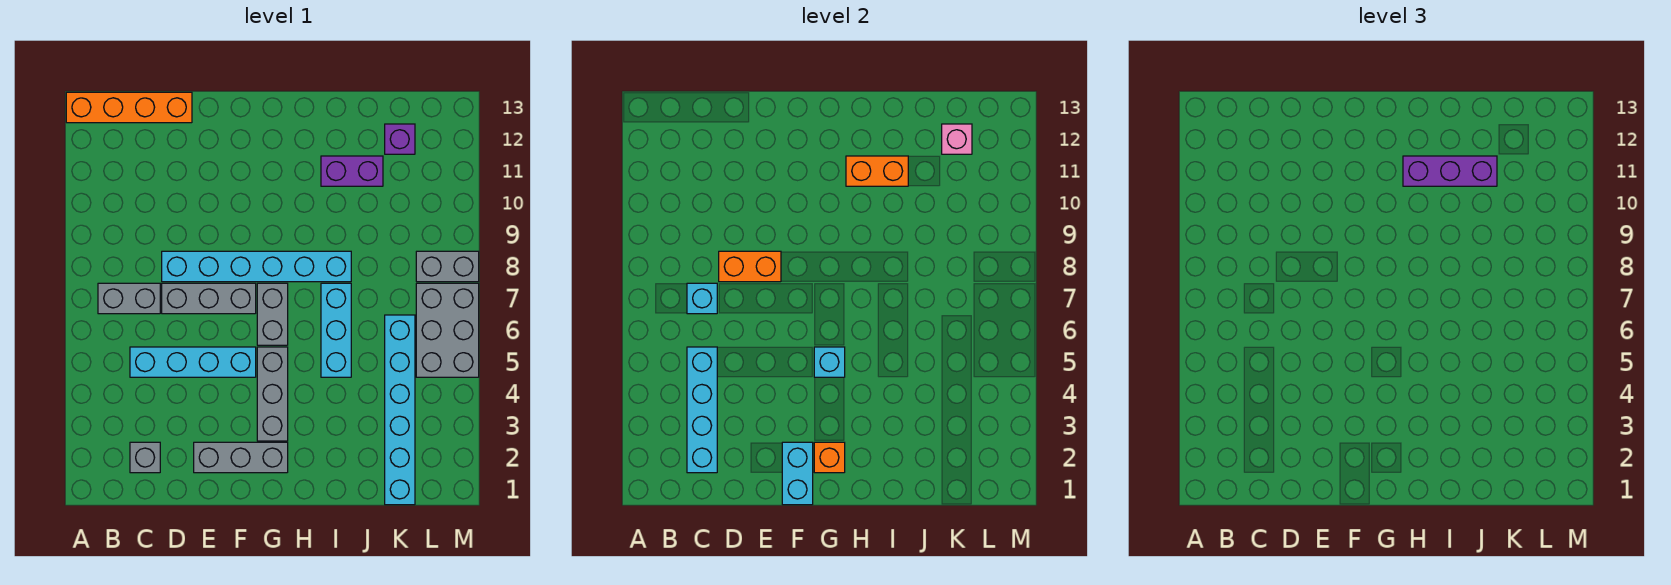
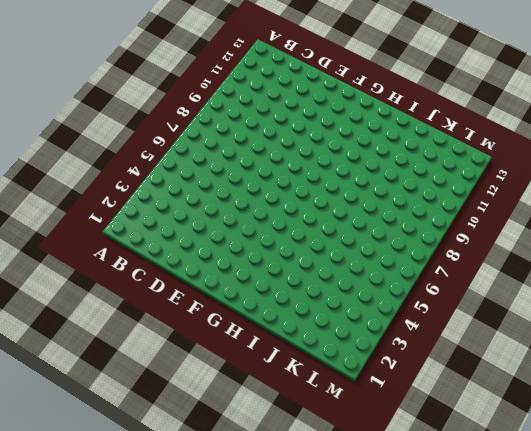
none -> orange 1x4 brick [66,92,192,123]
none -> grey 1x2 brick [98,283,160,314]
none -> grey 1x1 brick [130,442,160,473]

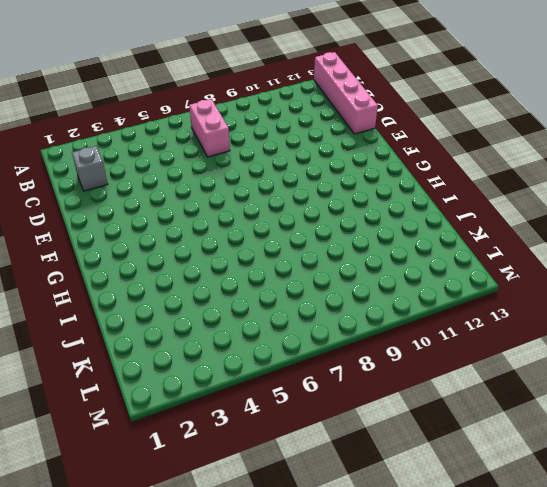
pink 1x4 brick [314,52,378,134] -> orange 1x4 brick [66,92,192,123]
pink 1x2 brick [189,99,230,157] -> grey 1x2 brick [98,283,160,314]
none -> cyan 1x4 brick [130,347,256,377]
none -> grey 1x3 brick [162,283,256,314]
none -> cyan 1x6 brick [162,251,351,282]

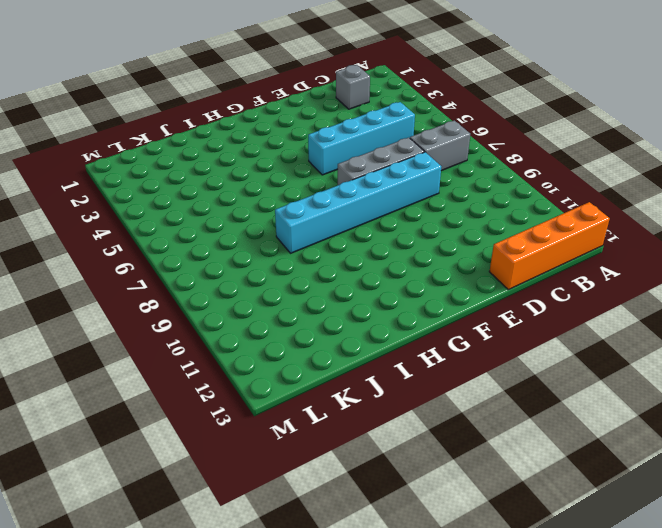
none -> grey 1x3 brick [194,442,288,473]
none -> grey 1x3 brick [257,347,288,441]
none -> grey 1x2 brick [257,283,288,345]

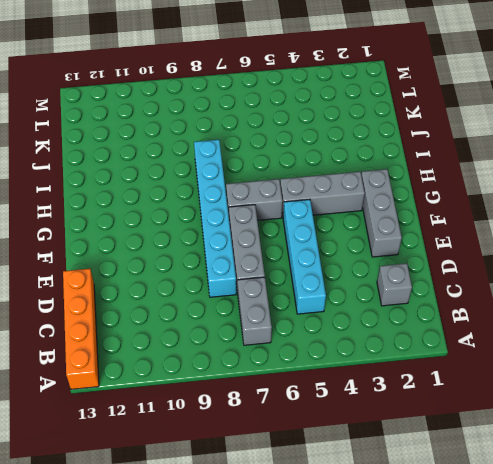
none -> cyan 1x3 brick [321,283,351,377]
none -> purple 1x2 brick [321,156,383,186]
none -> cyan 1x6 brick [385,315,415,505]

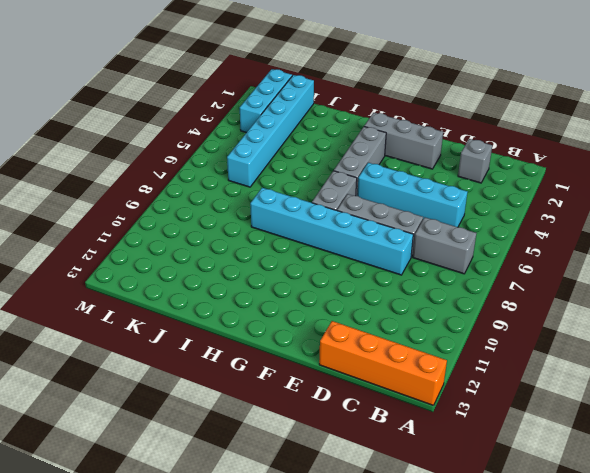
cyan 1x3 brick [240,69,292,133] -> cyan 1x3 brick moved to [321,283,351,377]
none -> purple 1x2 brick [321,156,383,186]
none -> purple 1x1 brick [385,124,415,154]
none -> grey 2x3 brick [416,283,479,377]

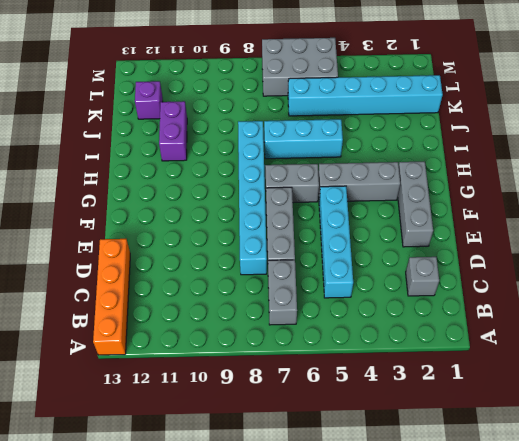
none -> grey 1x2 brick [416,251,479,282]
none -> cyan 1x4 brick [687,347,717,473]
none -> cyan 1x1 brick [687,283,717,314]

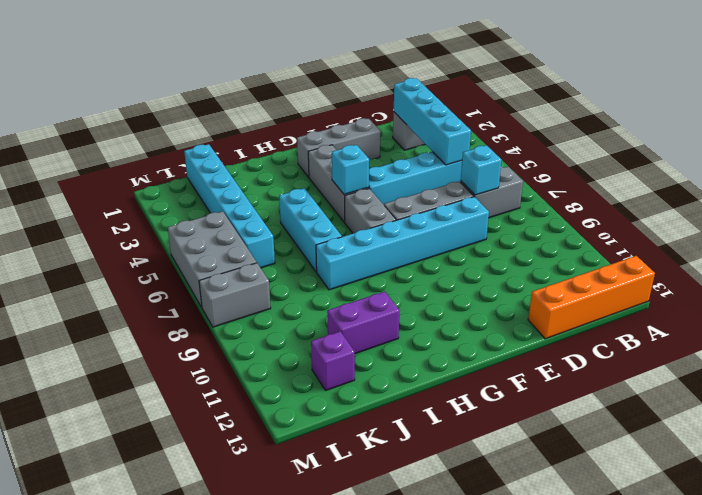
none -> orange 1x2 brick [719,251,781,282]
none -> cyan 1x2 brick [782,442,813,505]
none -> orange 1x1 brick [814,442,845,473]

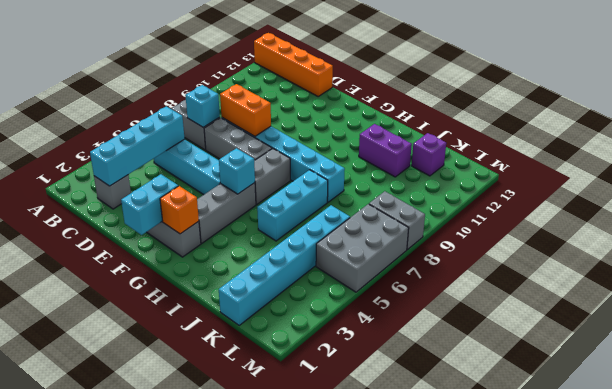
none -> orange 1x2 brick [846,156,908,186]
none -> pink 1x1 brick [942,124,972,154]
none -> purple 1x3 brick [1403,156,1497,186]

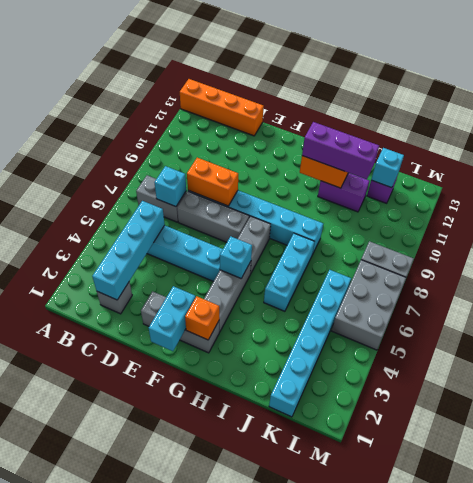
cyan 1x1 brick [371,148,404,188] -> pink 1x1 brick [942,124,972,154]

